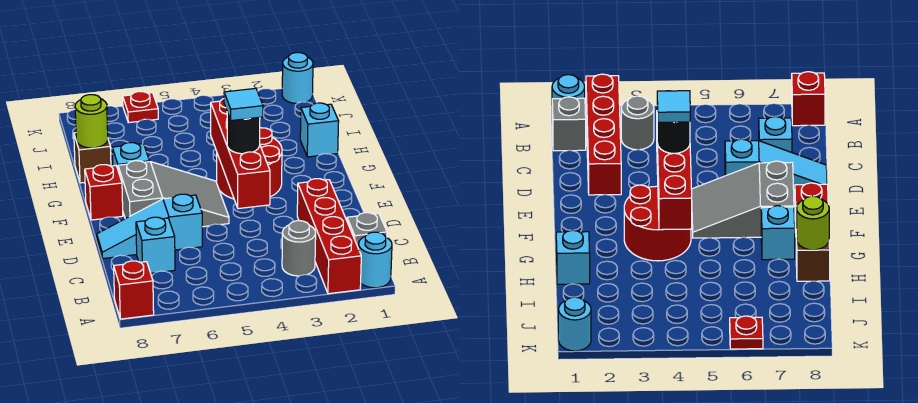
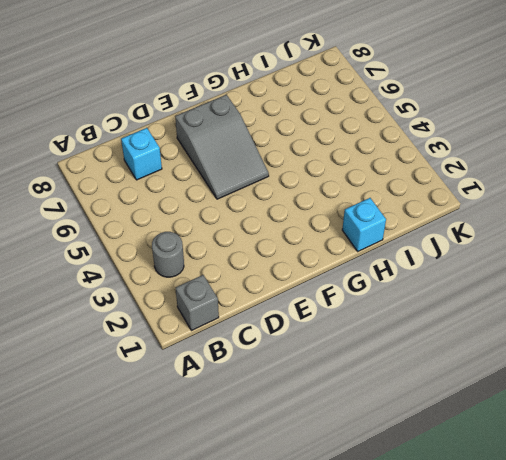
none -> cyan 1x1 round brick [358,232,392,288]
none -> red 1x4 brick [297,179,361,294]
none -> red 1x1 brick [114,261,154,319]

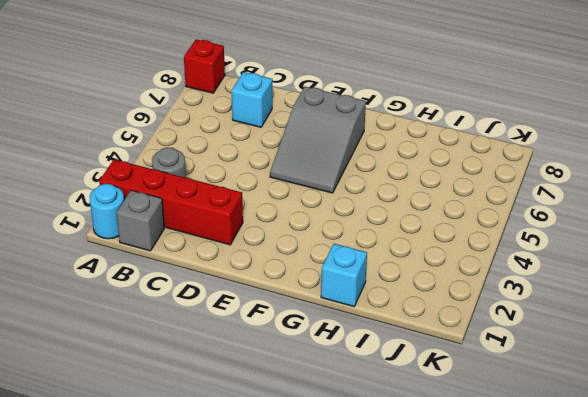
none -> cyan 1x3 slope [97,194,202,258]
none -> red 2x2 round brick [217,128,282,199]
none -> red 1x1 brick [85,165,123,220]

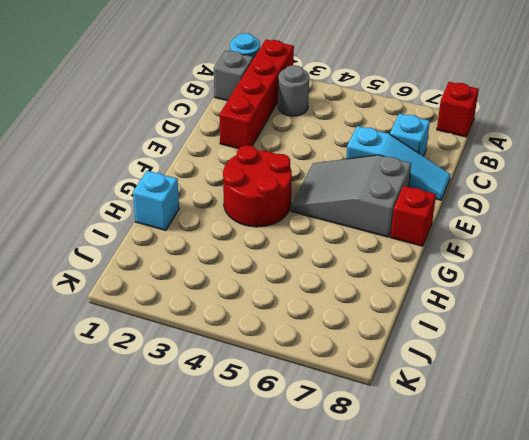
none -> cyan 1x1 brick [112,143,149,169]
none -> brown 1x1 brick [74,133,111,183]
none -> cyan 1x1 round brick [282,53,313,104]

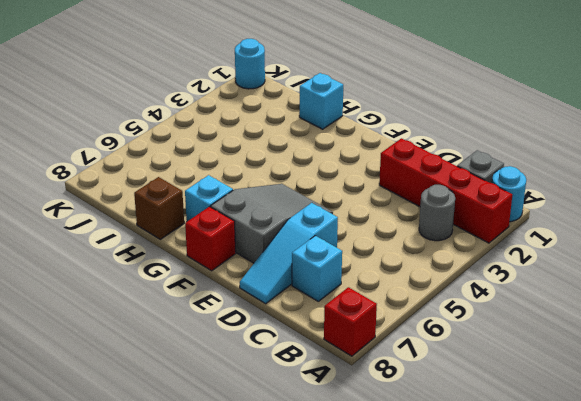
none -> red 2x2 round brick [217,128,282,199]
none -> red 1x1 plate [123,91,158,123]
none -> red 1x4 brick [211,99,270,209]

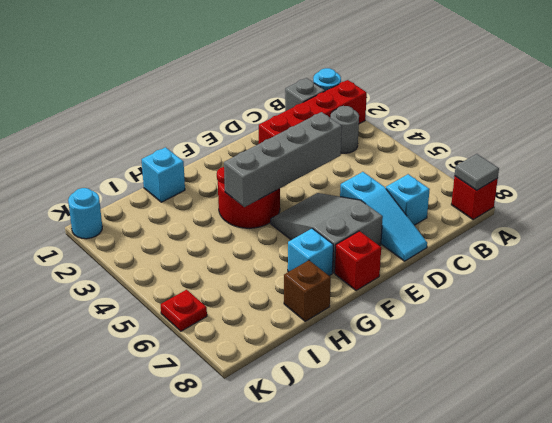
grey 1x1 tile [455,154,499,190] -> none
grey 1x4 brick [224,112,342,207] -> red 1x4 brick [211,99,270,209]
none -> lime 1x1 round brick [75,95,108,148]
none -> black 1x1 round brick [227,112,260,154]
none -> cyan 1x1 tile [224,88,263,121]

